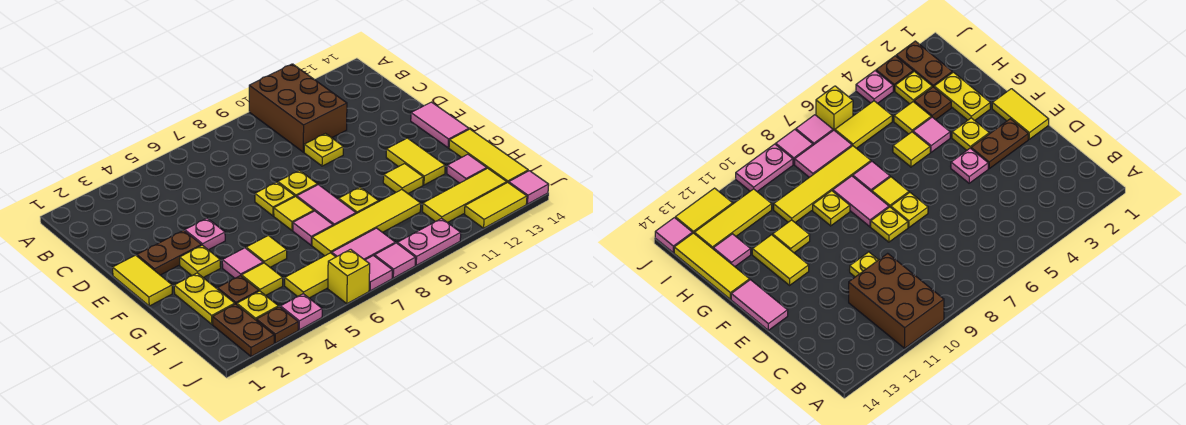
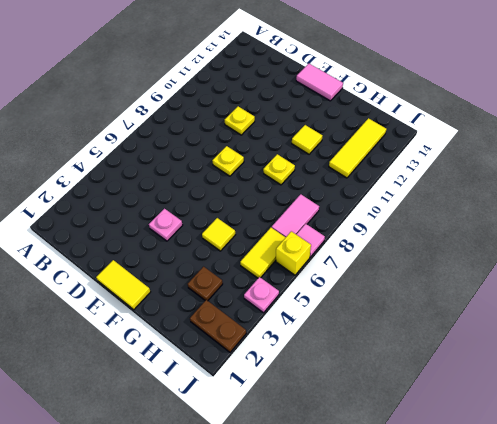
none -> brown 2x3 brick [249,64,347,152]
none -> brown 1x2 plate [137,230,201,275]
none -> yellow 1x1 plate [255,182,295,216]
none -> yellow 1x1 plate [180,245,221,278]

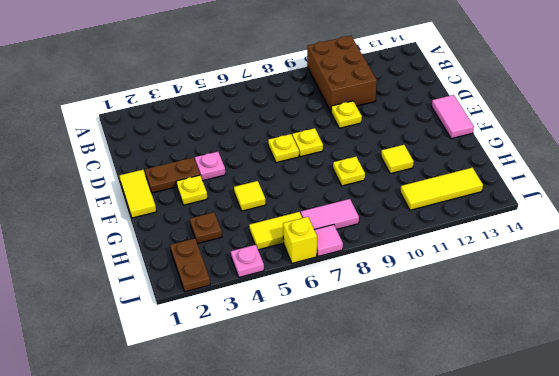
none -> yellow 1x1 tile [274,196,314,230]
none -> pink 1x2 tile [297,185,356,226]
none -> yellow 1x2 tile [386,138,445,185]
none -> yellow 1x2 plate [174,273,235,324]

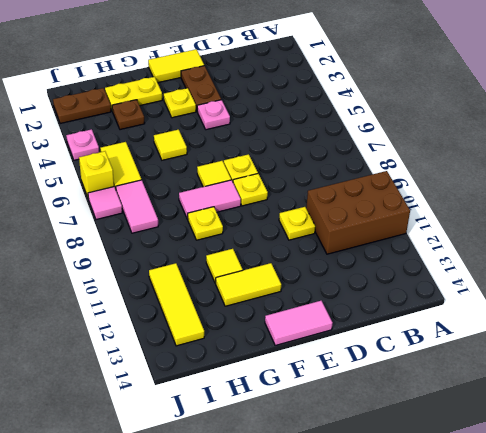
none -> pink 1x1 tile [222,248,263,278]
none -> pink 1x1 tile [293,211,333,245]
none -> yellow 1x3 tile [449,129,528,183]
none -> yellow 1x1 tile [242,263,283,295]

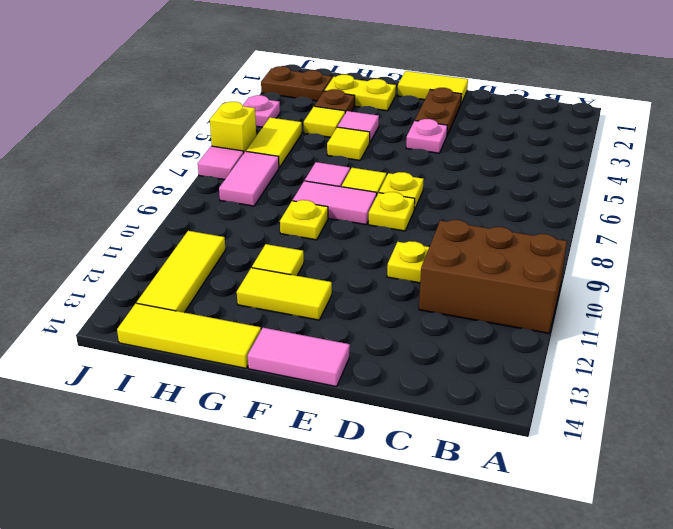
none -> yellow 1x1 plate [180,245,221,278]
none -> yellow 1x4 tile [312,190,421,256]
none -> pink 1x1 tile [447,154,487,183]
none -> yellow 1x1 plate [237,291,278,320]

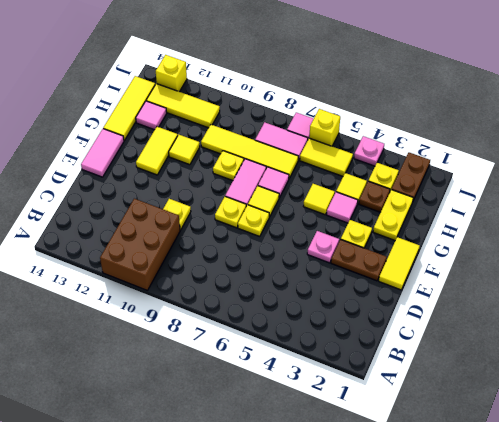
yellow 1x1 brick [156,55,187,92] -> yellow 1x2 tile [465,182,527,228]
none -> brown 1x1 plate [256,307,298,343]
none -> pink 1x1 tile [375,243,415,278]
none -> pink 1x2 plate [397,218,461,265]
none -> pink 1x1 tile [509,171,549,204]

